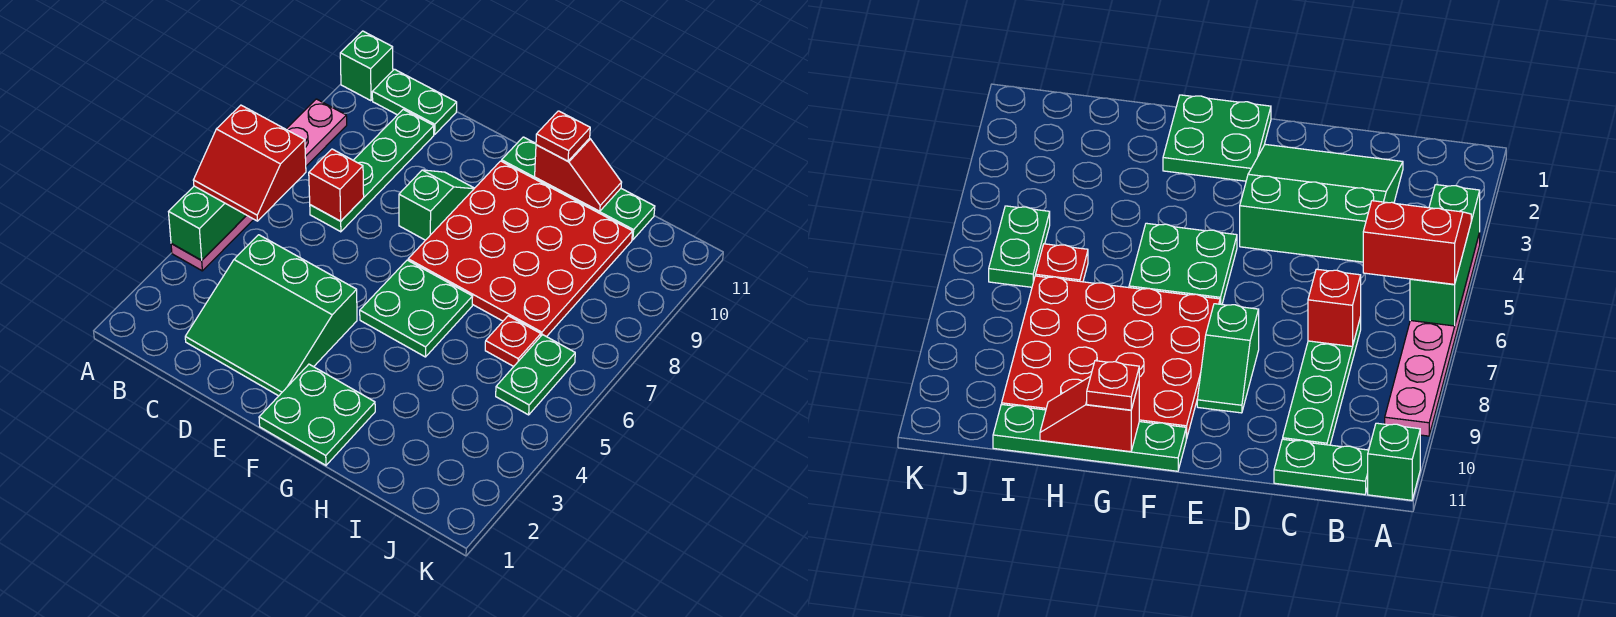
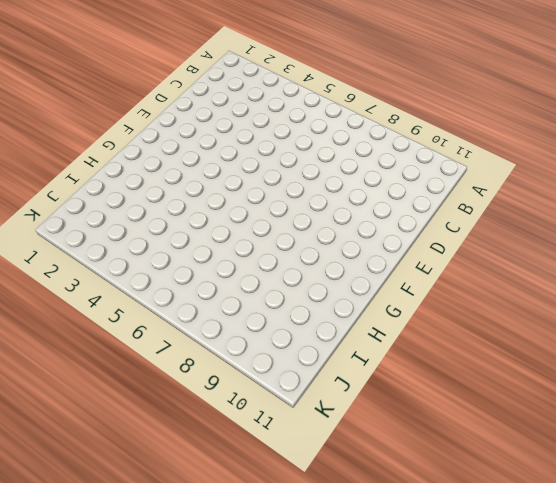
none -> pink 1x6 plate [171,99,347,271]
none -> green 1x1 brick [340,31,393,101]
none -> green 1x2 plate [372,69,457,134]

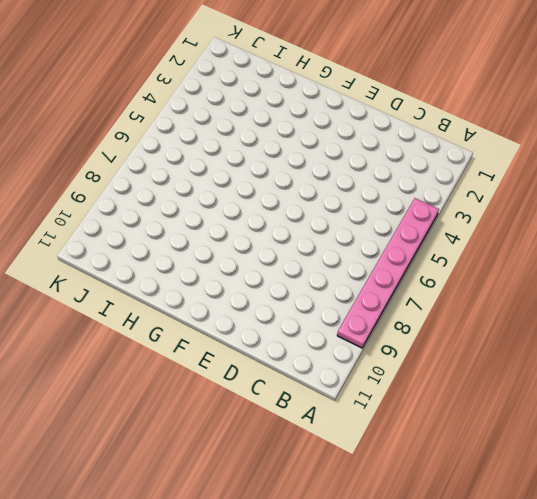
none -> green 1x1 brick [340,31,393,101]
none -> green 1x2 plate [372,69,457,134]
none -> green 3x3 slope [185,235,357,396]

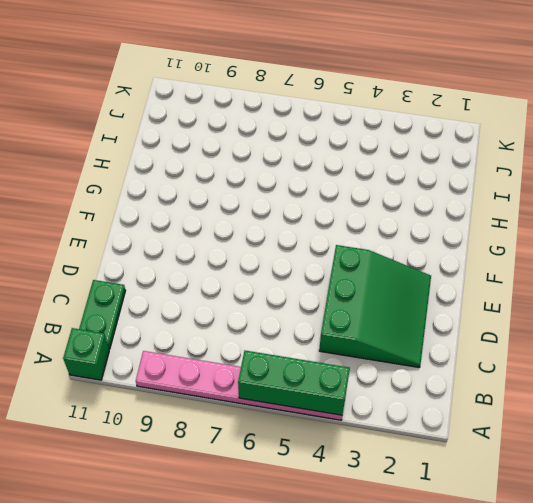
none -> green 1x4 plate [310,109,434,232]
none -> green 1x2 slope [399,170,474,240]
none -> green 2x2 plate [259,364,375,465]

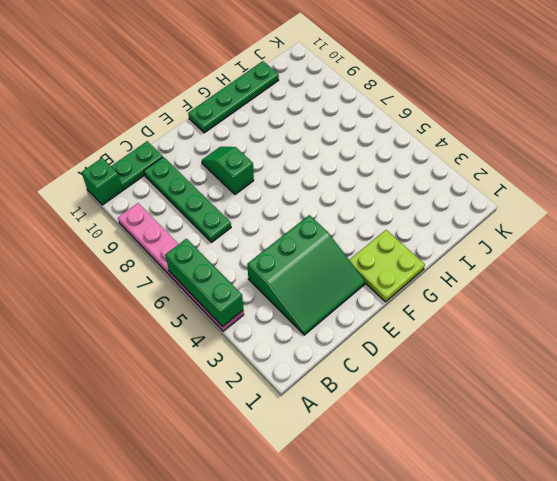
lime 2x2 plate [349,230,425,302] -> green 2x2 plate [259,364,375,465]
none -> green 2x2 plate [360,260,473,357]
none -> red 4x4 plate [408,161,633,337]
none -> red 1x1 plate [485,316,541,366]

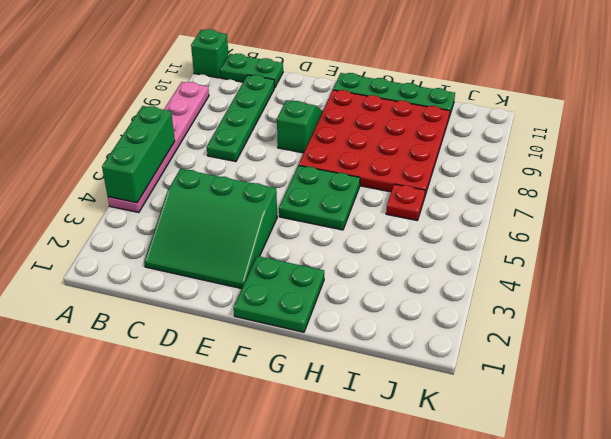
none -> green 1x2 plate [496,335,575,415]
none -> red 1x1 brick [309,149,364,221]
none -> red 1x2 slope [535,138,622,211]

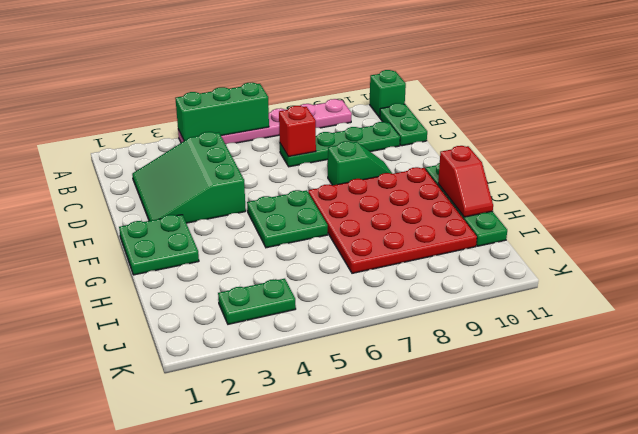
green 1x2 plate [218,279,296,324] -> green 1x2 plate moved to [496,335,575,415]
none -> red 1x1 plate [485,316,541,366]
none -> red 2x2 slope [193,105,306,221]
none -> red 1x1 plate [536,111,590,161]

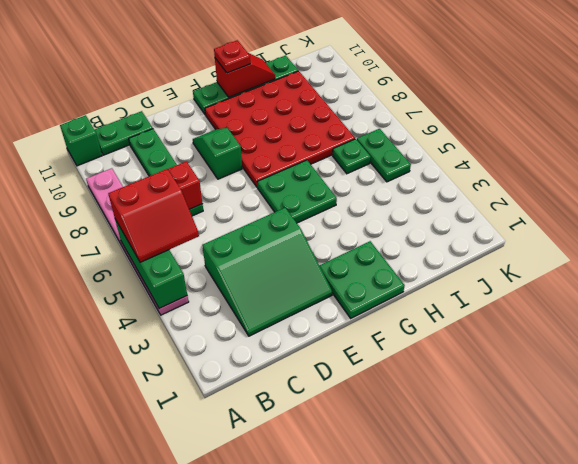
green 1x1 plate [332,139,371,174] -> red 1x1 plate [485,316,541,366]

